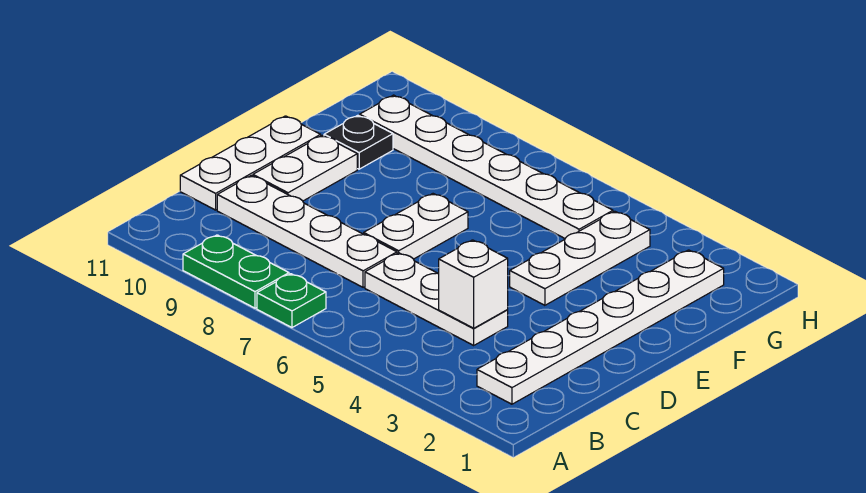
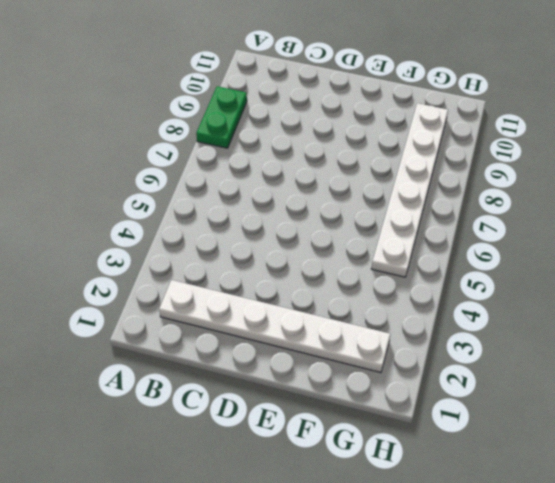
none -> green 1x1 plate [257,274,326,328]
none -> white 1x3 plate [365,253,508,345]
none -> white 1x4 plate [217,176,397,287]

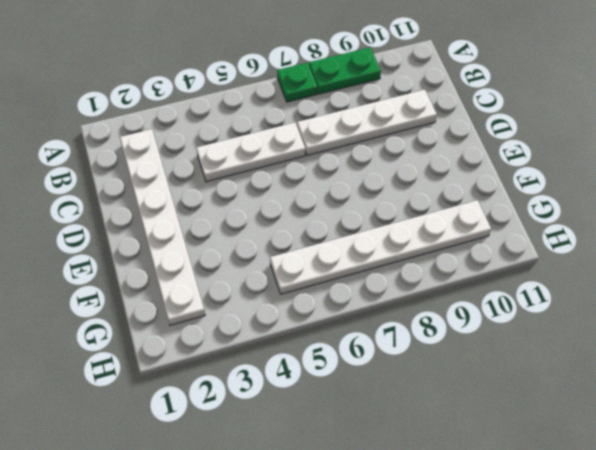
none -> white 1x3 plate [180,116,321,210]
none -> white 1x2 plate [364,194,468,259]
none -> white 1x2 plate [253,135,357,201]

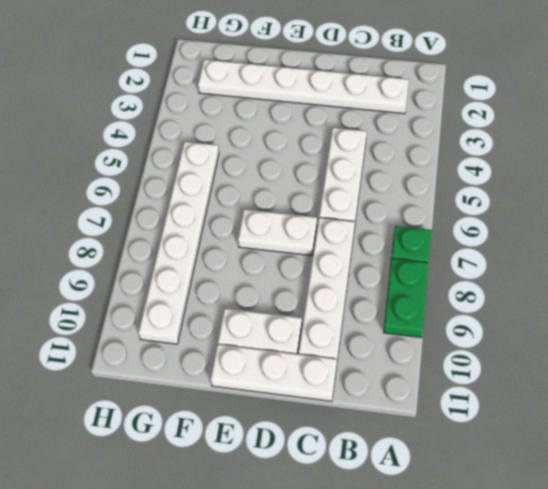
none -> white 1x3 plate [510,211,650,305]
none -> black 1x1 plate [324,115,393,169]
none -> white 1x1 brick [439,240,508,328]

